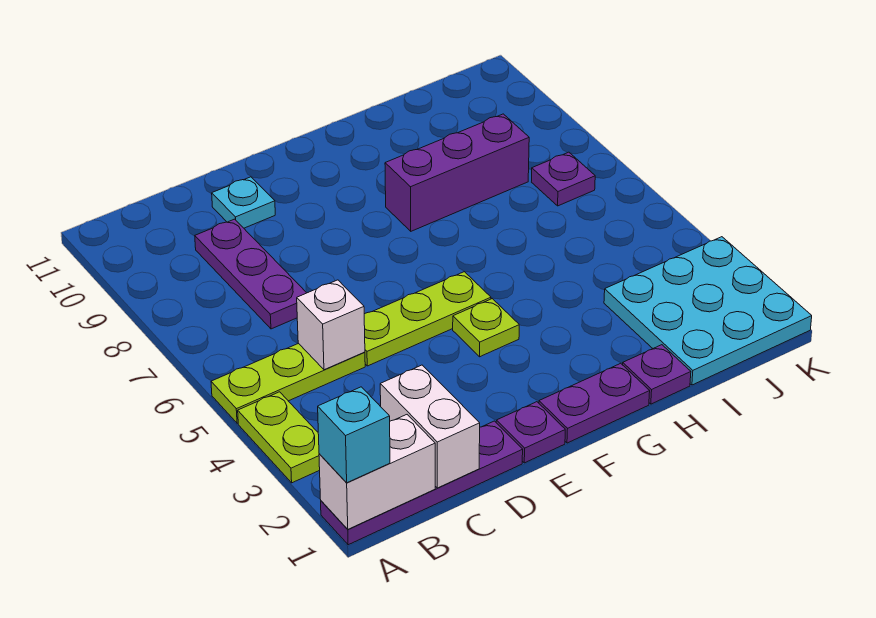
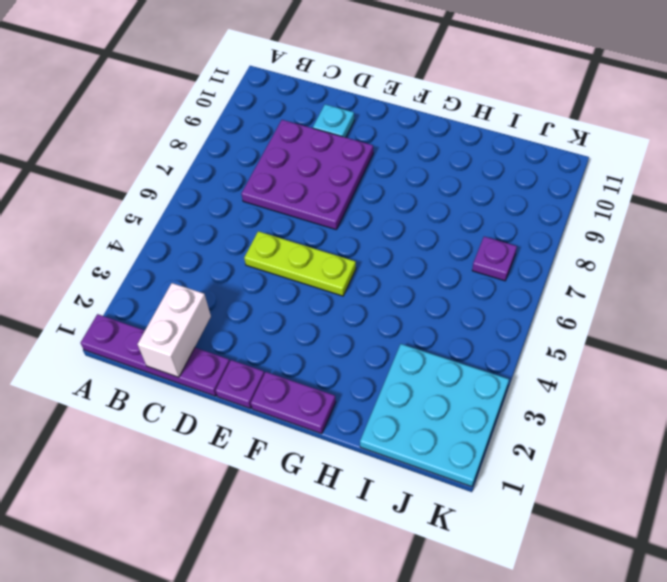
purple 3x3 plate [241,120,373,230] -> purple 1x3 plate [195,219,306,329]
none -> lime 1x2 plate [238,392,320,483]
none -> lime 1x3 plate [211,343,365,423]
none -> lime 1x1 plate [453,299,519,357]

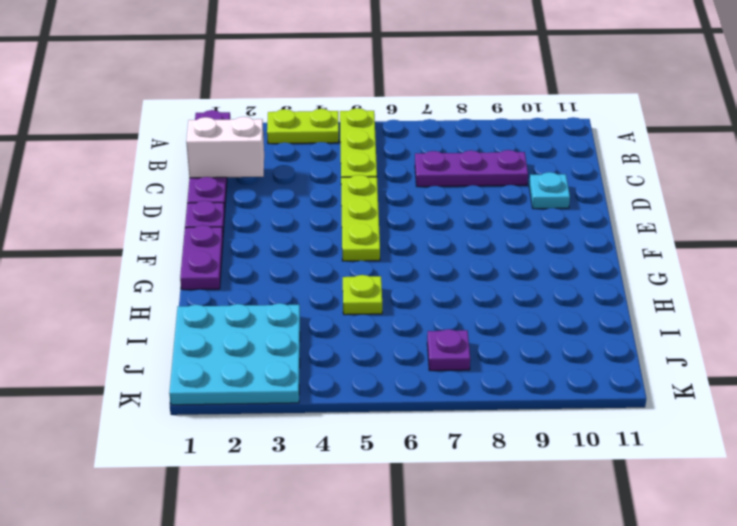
lime 1x1 plate [343,275,382,315] -> lime 1x1 plate moved to [453,299,519,357]
none -> purple 1x3 brick [385,114,529,231]
none -> purple 1x1 plate [623,345,691,404]
none -> white 1x2 brick [319,415,435,529]

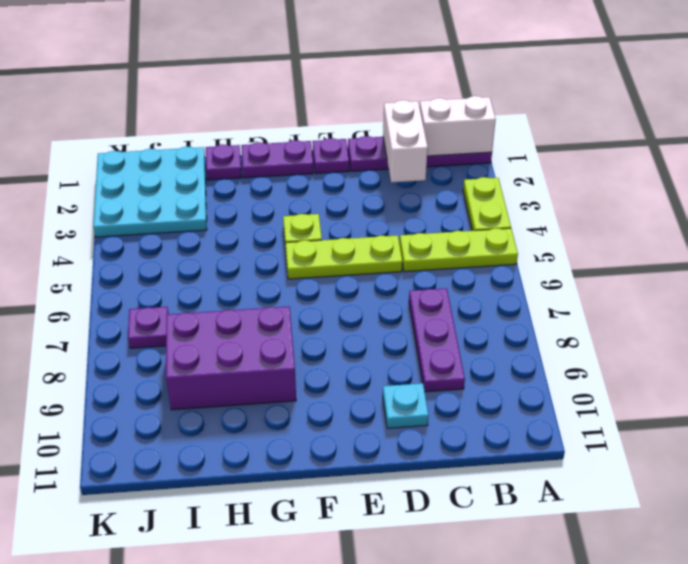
purple 2x3 brick [166,307,296,410] -> purple 1x3 brick [385,114,529,231]
none -> white 1x1 brick [297,280,365,370]
none -> cyan 1x1 brick [318,387,390,483]

